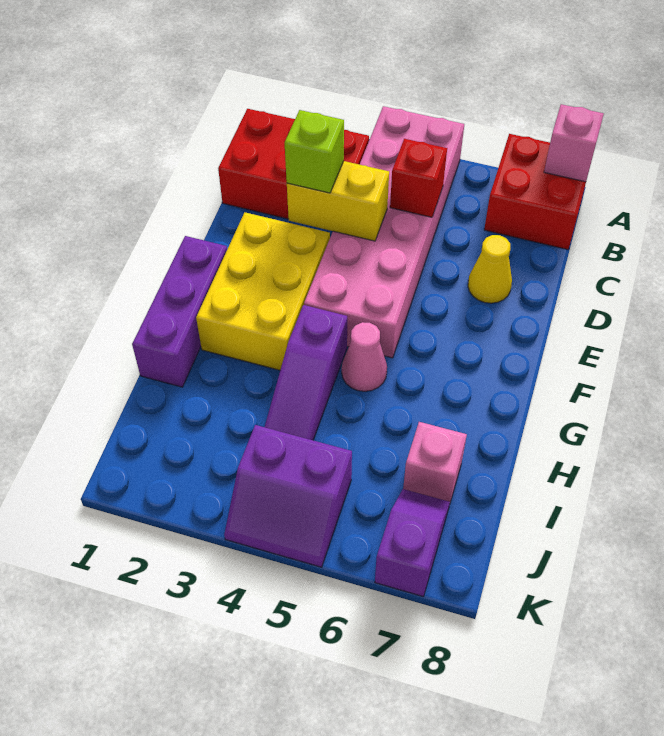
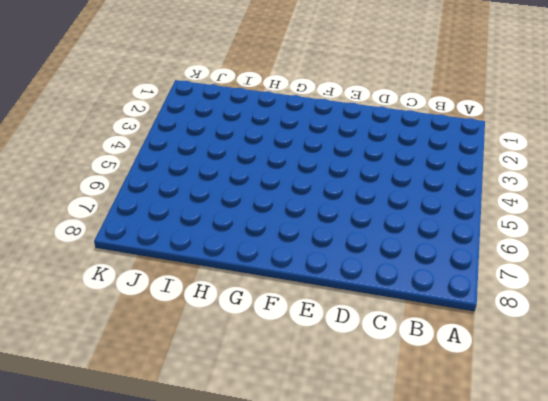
none -> pink 2x6 brick [304,106,464,358]
none -> red 2x2 brick [484,134,586,250]
none -> red 2x3 brick [218,109,369,219]

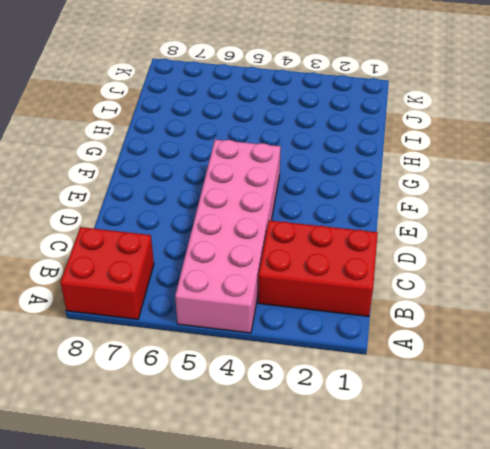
none -> yellow 1x1 cone [468,235,512,303]
none -> yellow 2x3 brick [196,213,330,370]
none -> purple 1x3 brick [132,236,227,387]

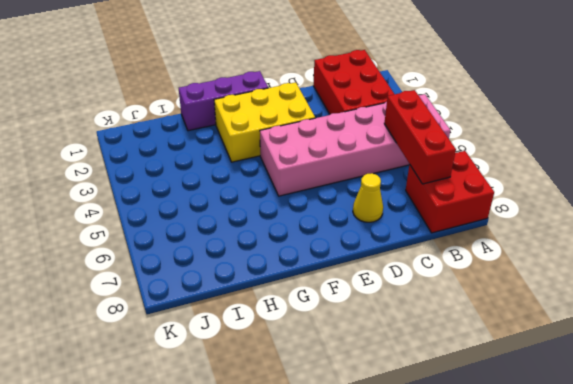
red 1x3 brick [384,90,456,184] -> none
none -> purple 1x3 slope [265,305,347,440]
none -> pink 1x1 cone [342,322,387,391]
none -> pink 1x1 brick [403,422,467,502]

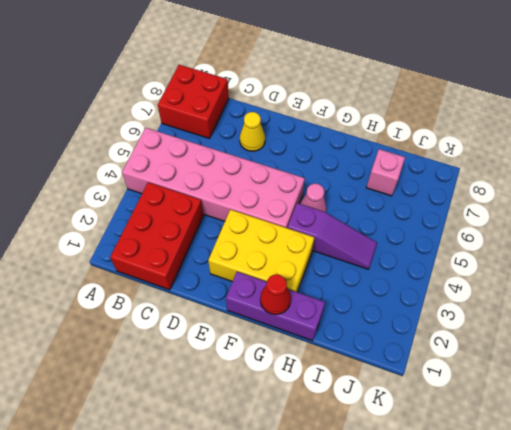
red 1x1 cone [260,274,291,314] -> none
none -> purple 2x2 slope [224,425,352,567]
none -> purple 1x2 slope [375,489,450,596]
none -> pink 1x1 brick [544,104,604,182]

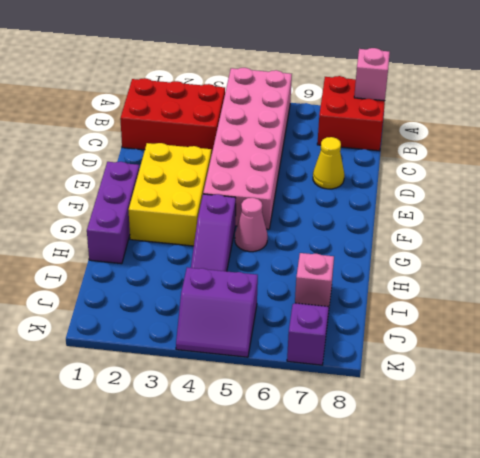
none -> red 1x1 brick [390,139,447,217]
none -> yellow 1x2 brick [287,161,389,241]
none -> lime 1x1 brick [285,110,344,193]

